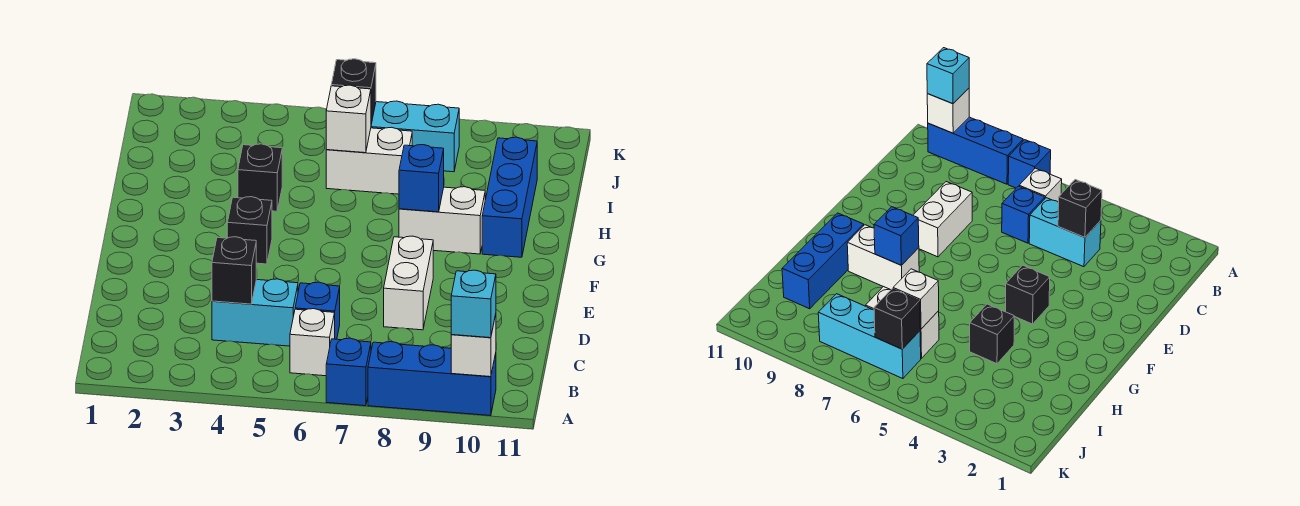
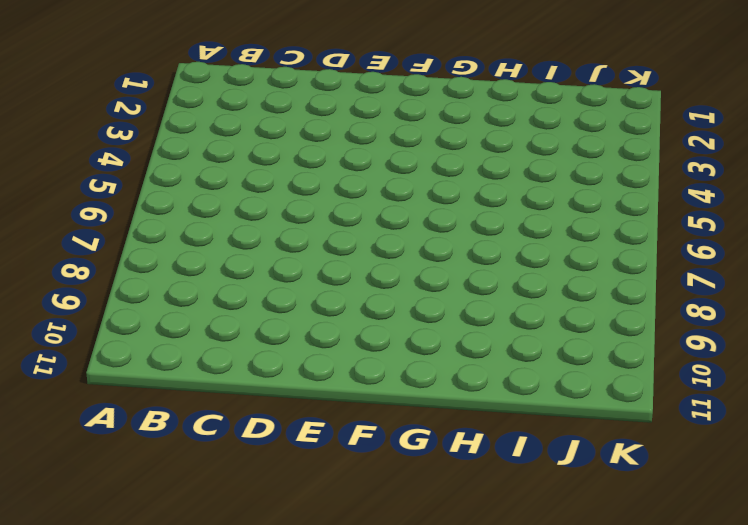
none -> blue 1x1 brick [326,338,371,406]
none -> blue 1x3 brick [368,342,496,416]
none -> white 1x1 brick [290,309,335,376]

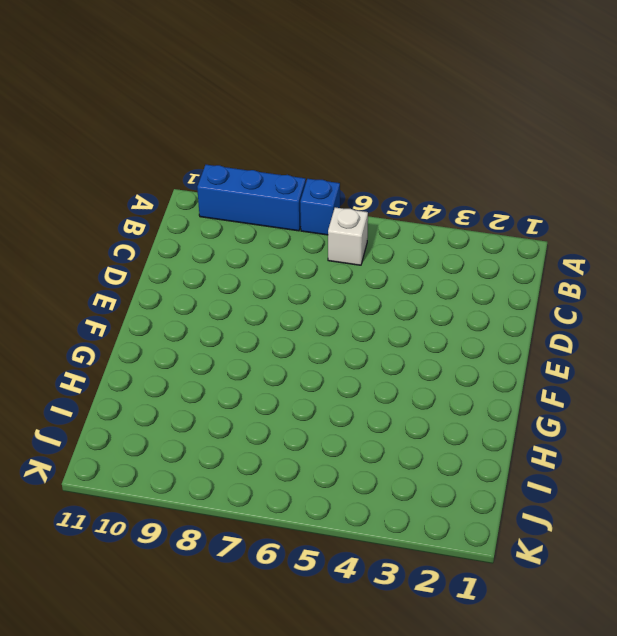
none -> cyan 1x2 brick [212,279,298,346]
none -> blue 1x1 brick [295,282,340,339]
none -> white 1x2 brick [384,236,433,330]

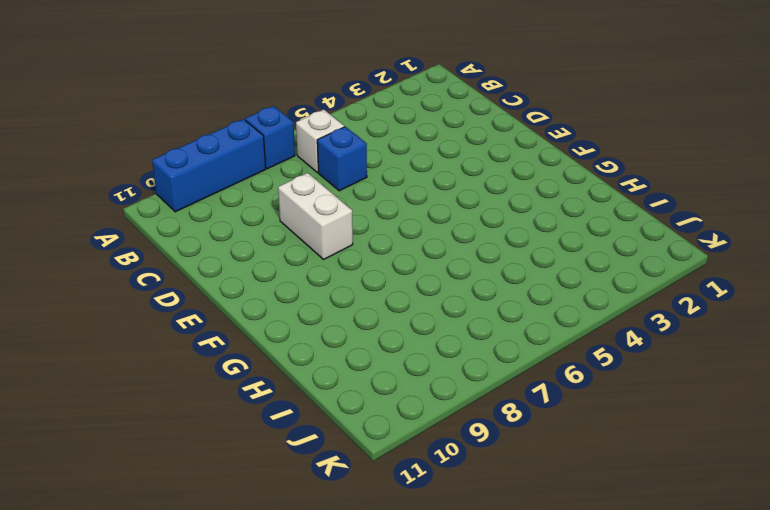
none -> cyan 1x2 brick [212,279,298,346]
none -> black 1x1 brick [227,197,272,264]
none -> white 1x2 brick [399,187,485,254]

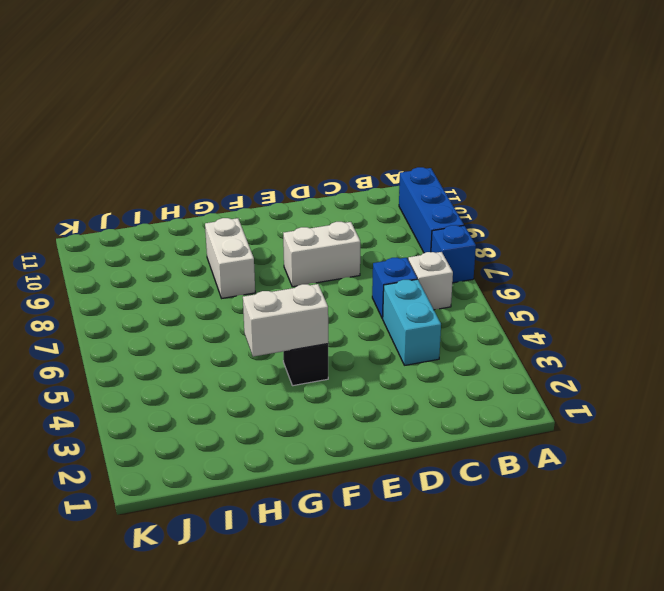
white 1x2 brick [243,284,328,357] -> white 1x2 brick turned to [326,127,412,194]
none -> blue 1x3 brick [482,137,537,257]
none -> black 1x1 brick [238,144,282,211]
none -> cyan 1x3 brick [371,101,459,172]

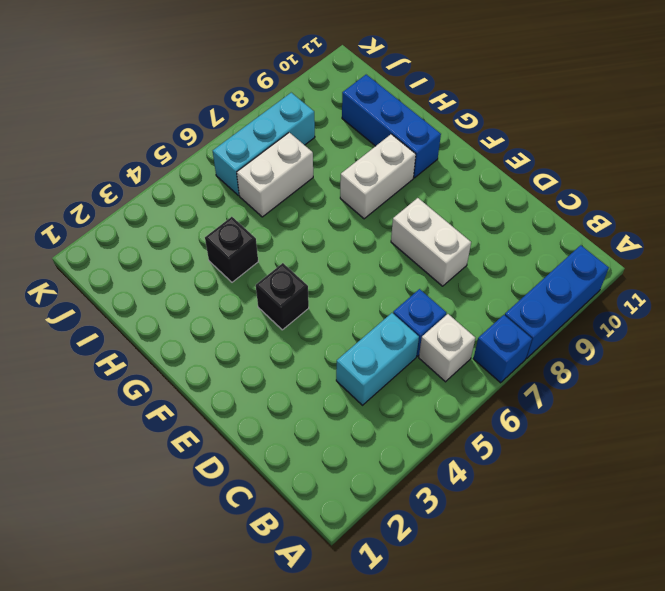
none -> white 1x1 brick [451,314,496,377]
none -> black 1x1 brick [212,237,256,304]
none -> blue 1x1 brick [399,145,444,212]

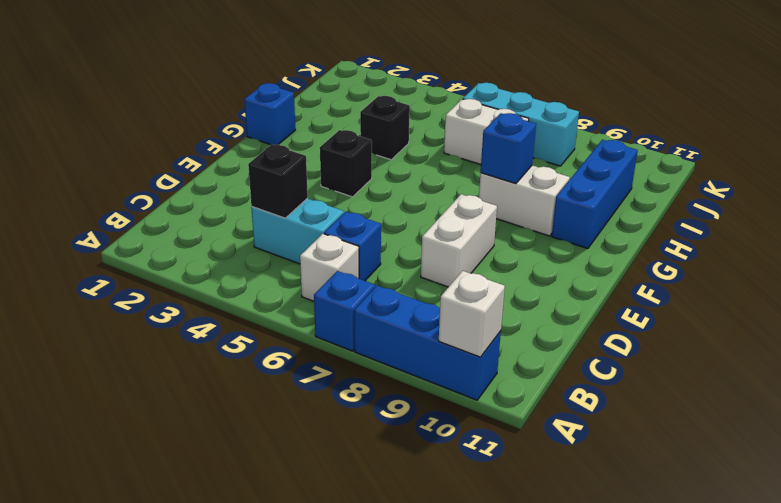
blue 1x1 brick [244,83,295,145] -> none
none -> white 1x1 brick [326,85,371,153]
none -> black 1x1 brick [331,59,376,124]
none -> cyan 1x1 brick [451,270,496,338]

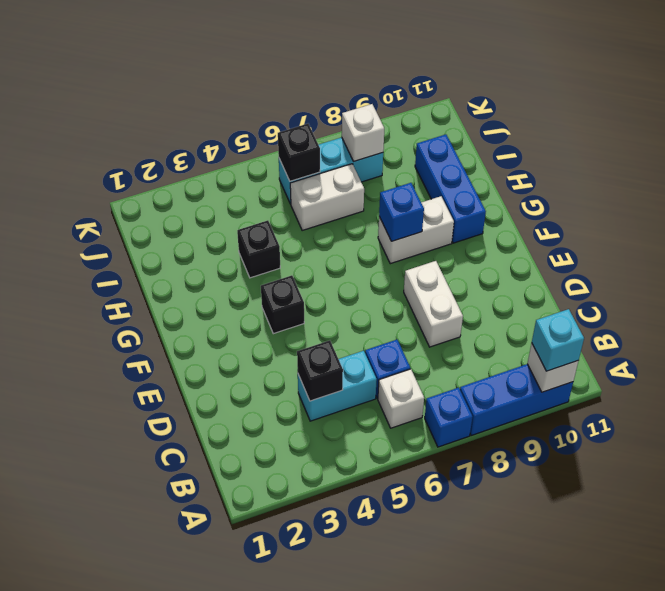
white 1x1 brick [342,104,384,161] -> white 1x1 brick moved to [326,85,371,153]

